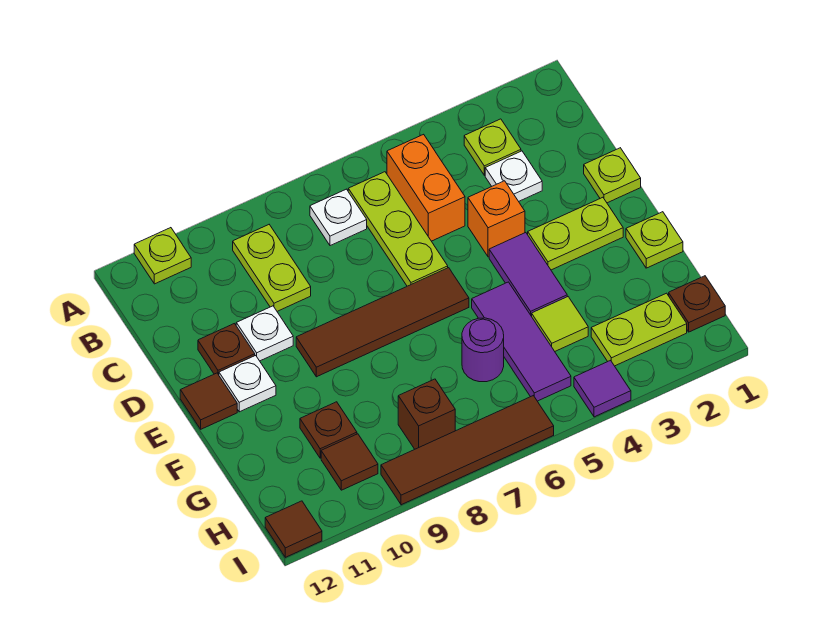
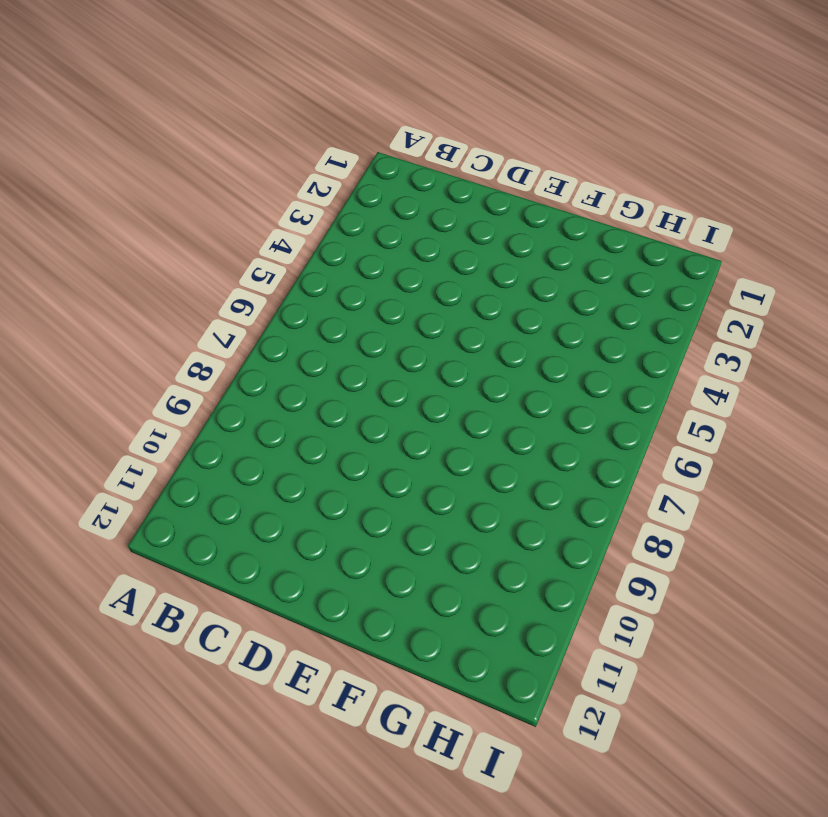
none -> lime 1x1 plate [134,228,191,284]
none -> lime 1x1 plate [464,119,521,175]
none -> orange 1x2 brick [387,134,465,241]

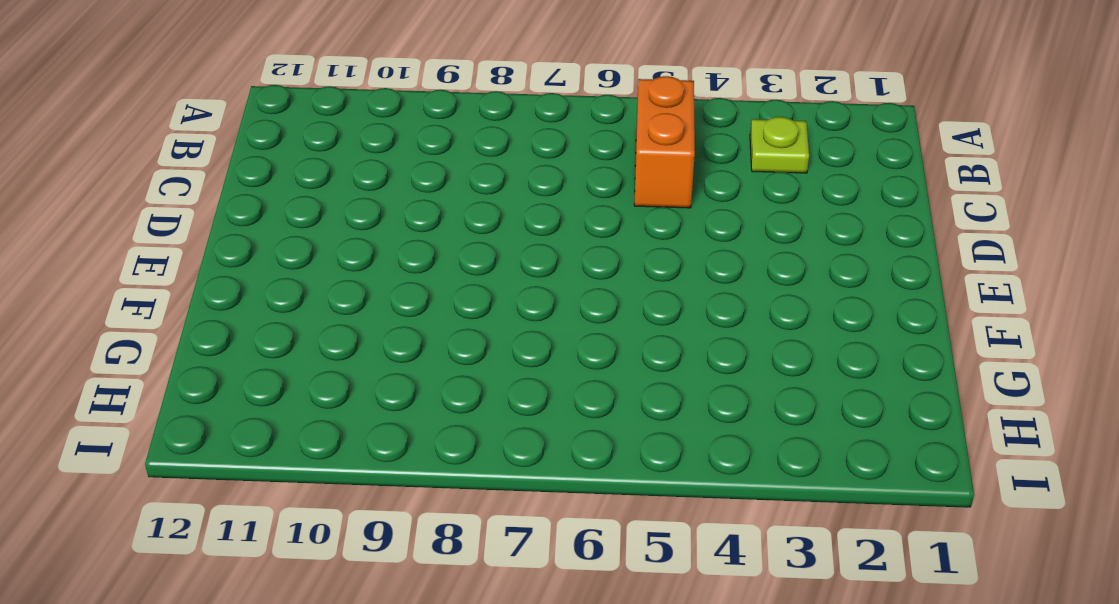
none -> lime 1x1 plate [134,228,191,284]
none -> lime 1x3 plate [348,172,448,286]
none -> white 1x1 plate [310,189,367,246]

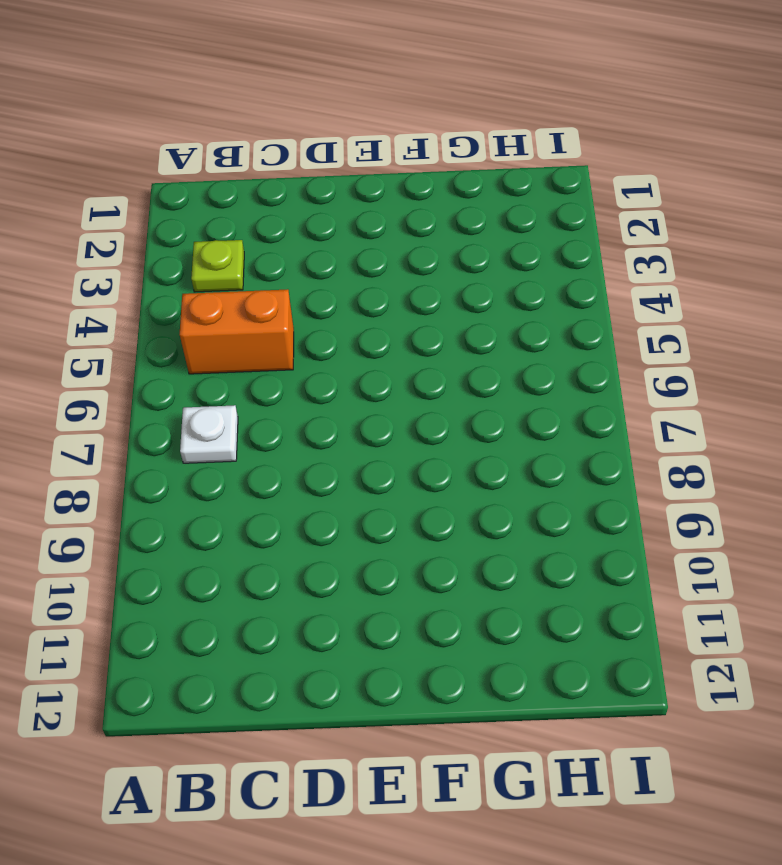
none -> lime 1x1 plate [134,228,191,284]
none -> lime 1x3 plate [348,172,448,286]
none -> lime 1x2 plate [233,225,311,311]

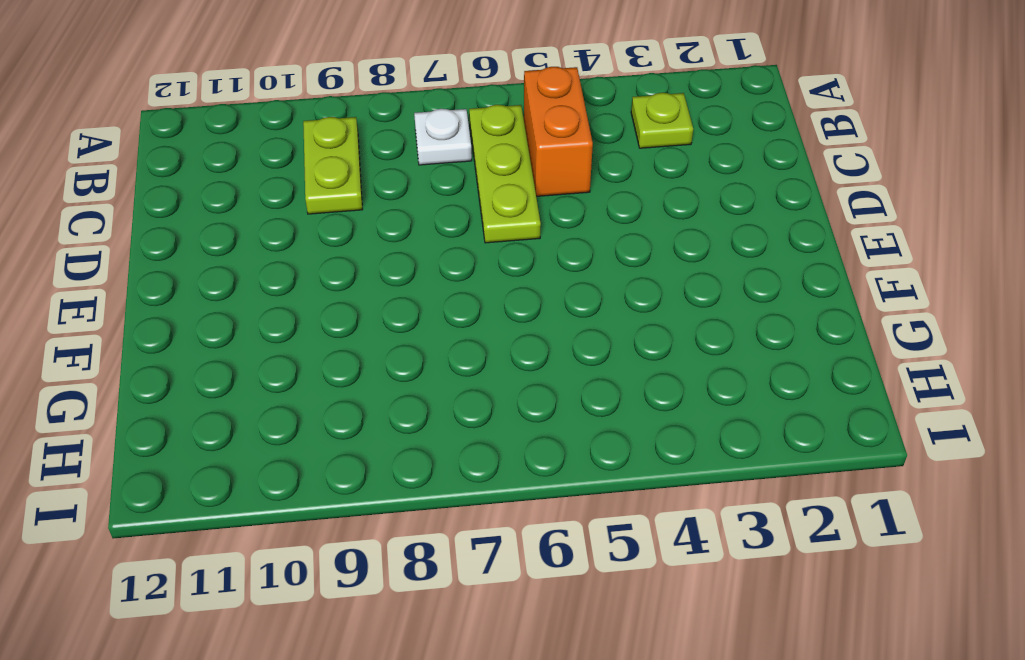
none -> lime 1x1 plate [134,228,191,284]
none -> white 1x1 plate [485,151,542,201]
none -> lime 1x1 plate [584,148,641,203]

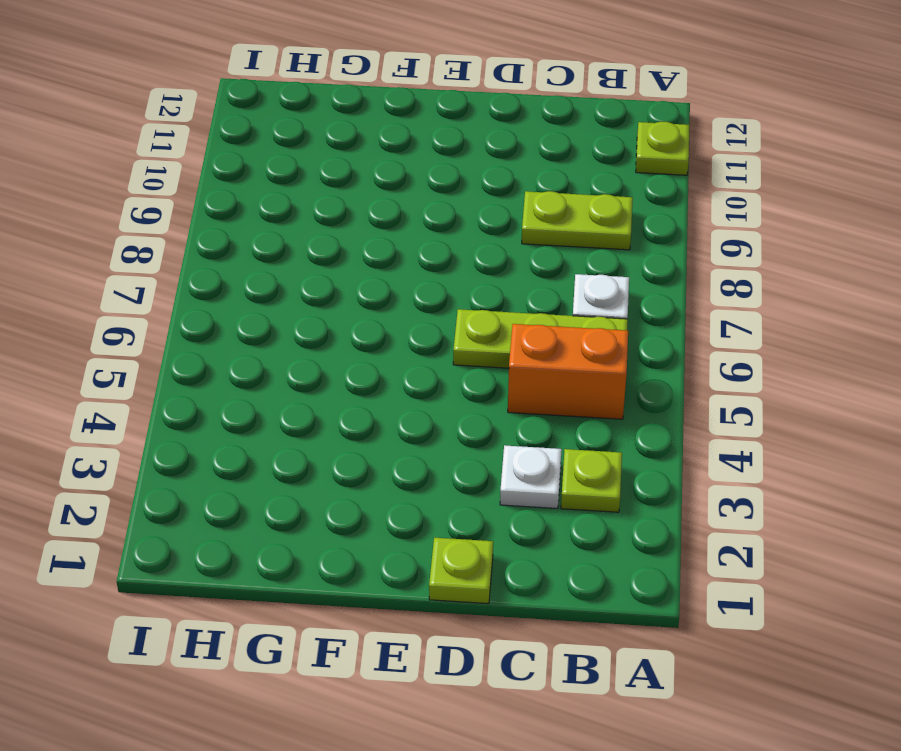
none -> orange 1x1 brick [468,181,525,257]
none -> white 1x1 plate [236,306,293,361]
none -> brown 1x1 plate [198,324,255,375]

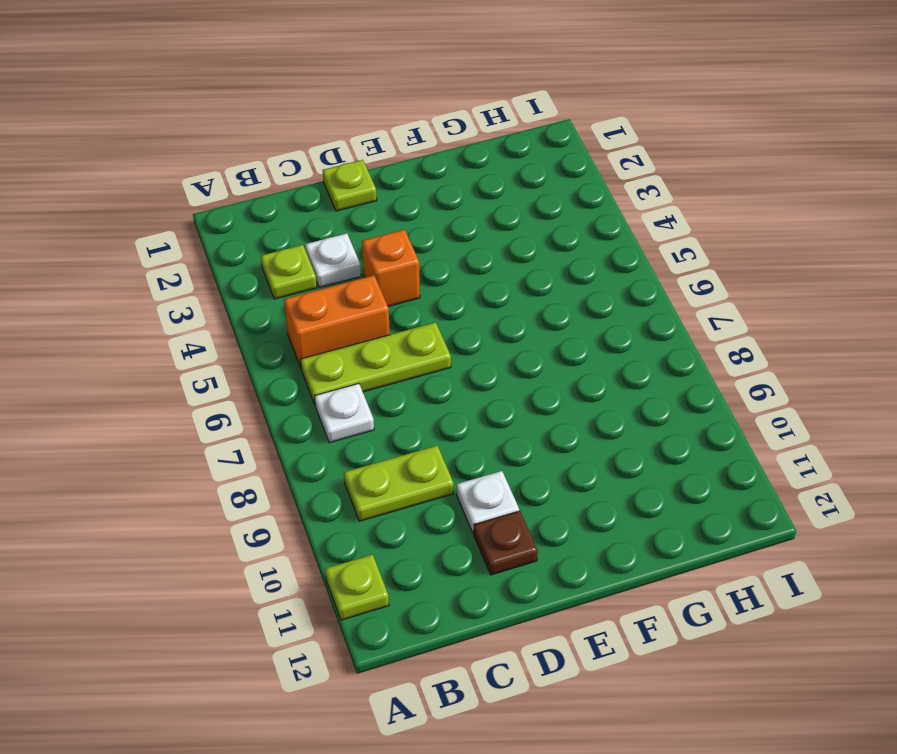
none -> lime 1x2 plate [528,197,623,270]
none -> purple 1x2 tile [489,233,567,316]
none -> brown 1x4 tile [296,268,469,377]

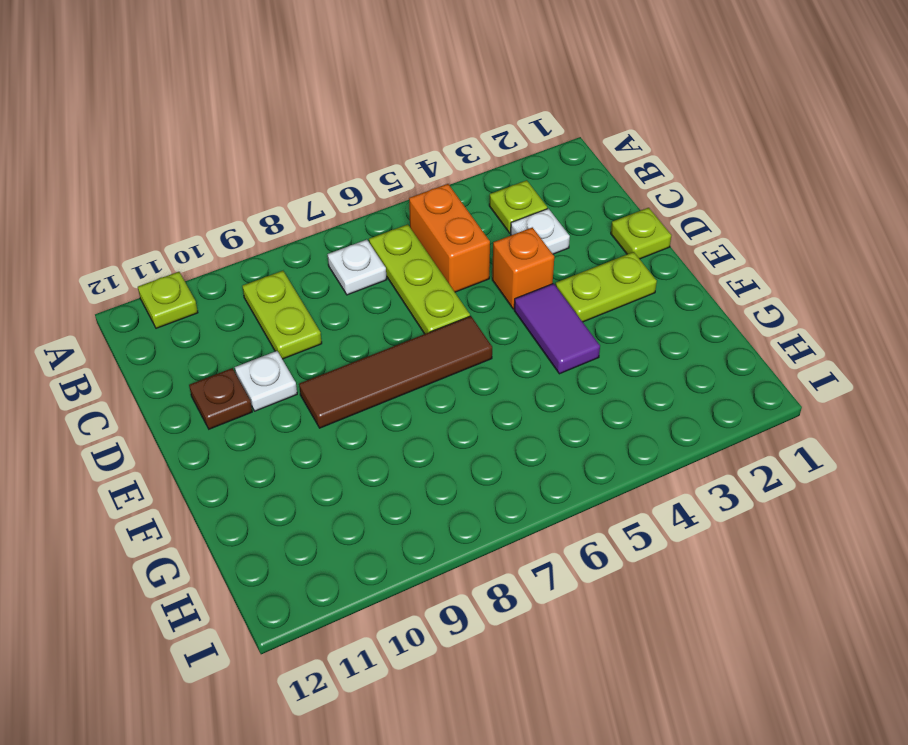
none -> white 1x1 plate [219,355,276,412]
none -> brown 1x1 tile [180,373,237,429]
none -> lime 1x1 plate [626,212,683,268]

